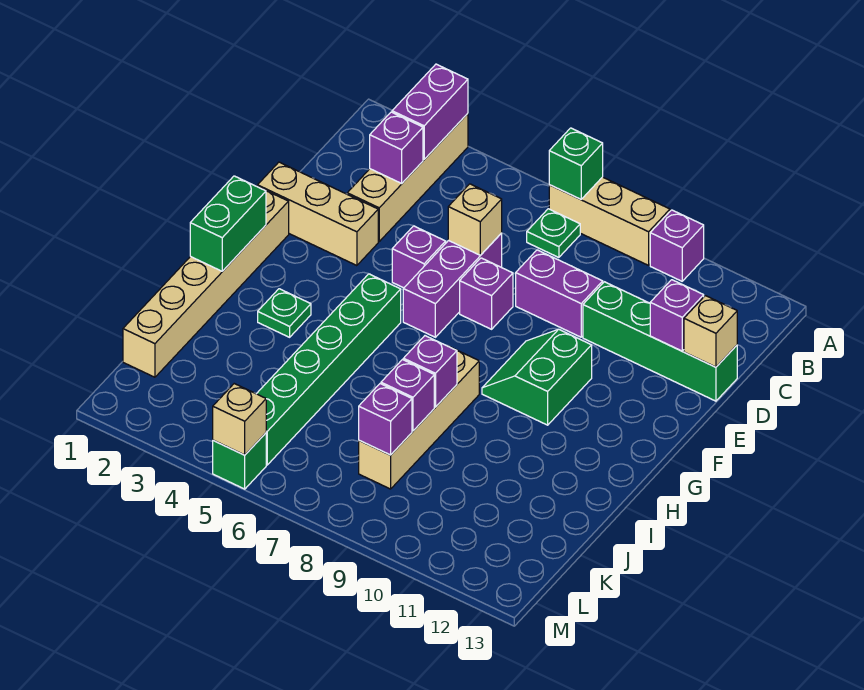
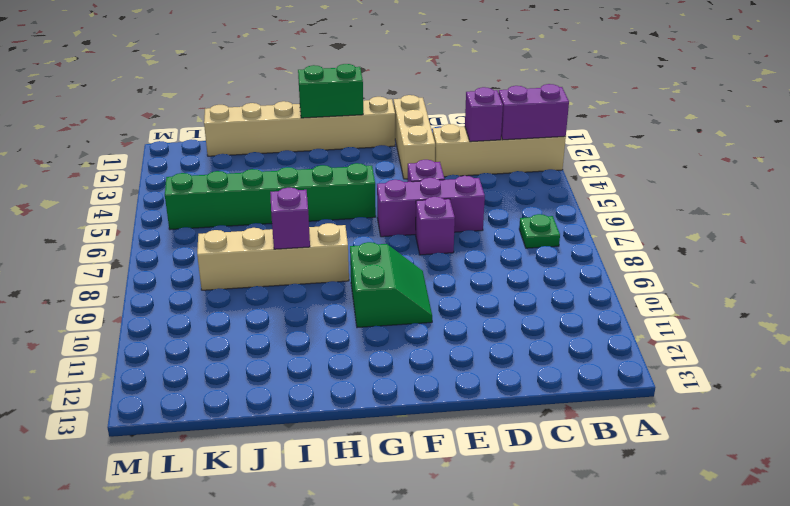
green 2x2 slope [350,242,432,328] -> green 2x2 slope turned to [482,329,592,425]
none -> tan 1x3 brick [549,177,670,265]
none -> purple 1x1 brick [650,210,704,281]
none -> purple 1x2 brick [516,250,603,337]

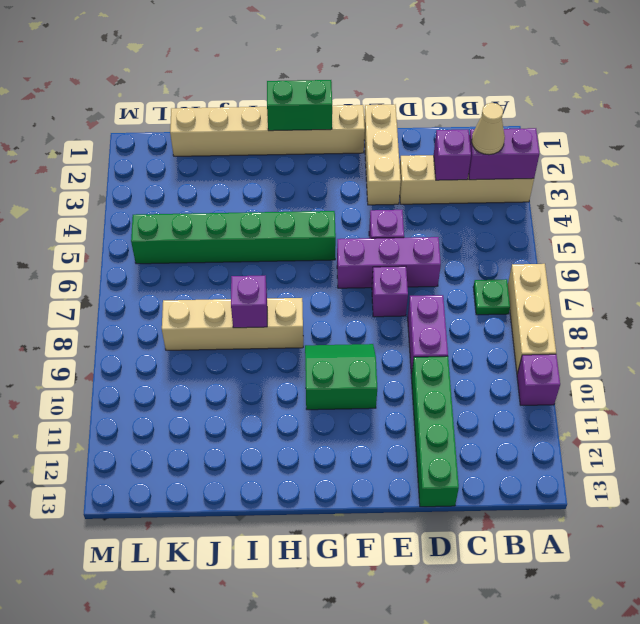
tan 1x1 cone [472,103,505,155] -> none
none -> green 1x1 plate [258,289,311,337]
none -> green 1x1 brick [213,433,266,489]
none -> green 1x1 brick [549,128,603,199]

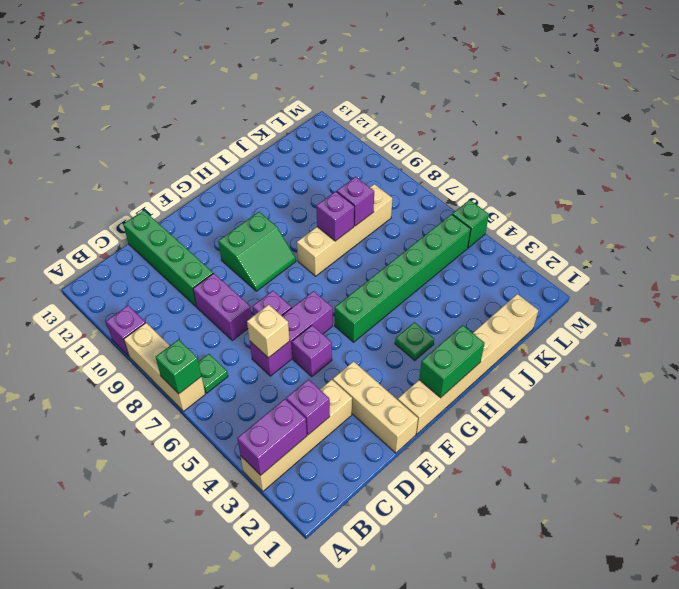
none -> purple 1x1 brick [650,280,704,351]
none -> tan 1x1 brick [684,296,737,367]
none -> purple 1x1 brick [359,384,412,455]

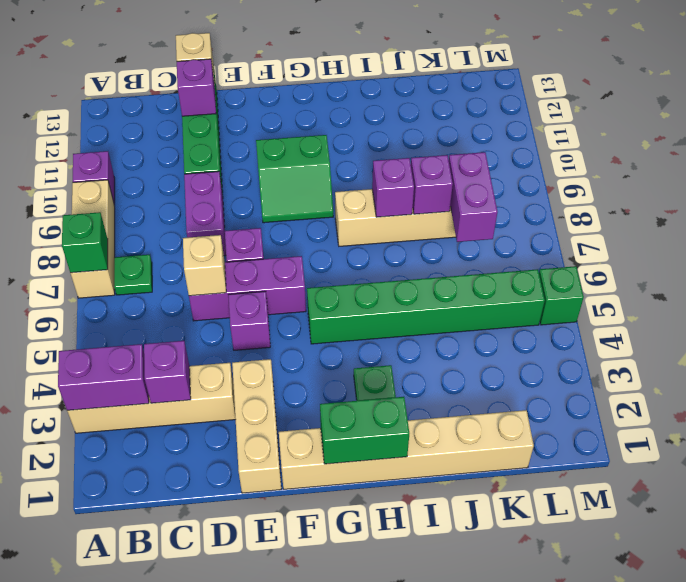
purple 1x2 brick [449,152,497,242] -> purple 1x1 brick [359,384,412,455]
none -> tan 1x1 brick [213,384,266,455]

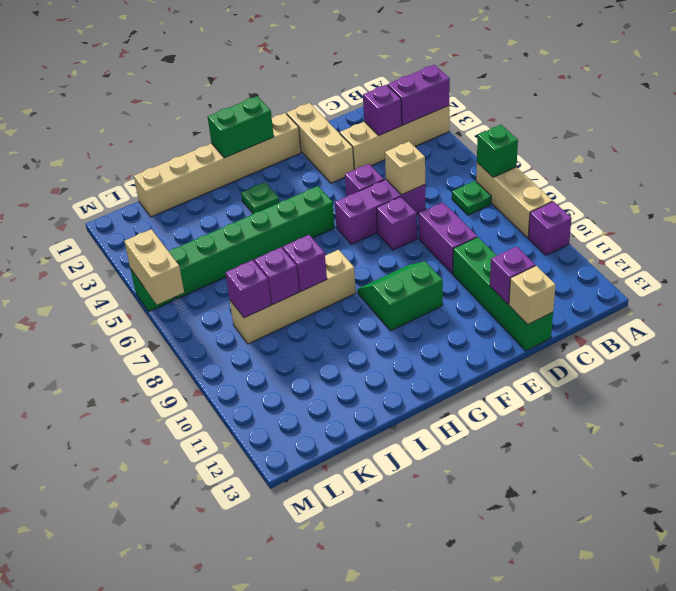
tan 1x2 brick [124,229,184,305] -> tan 1x1 brick [213,384,266,455]

